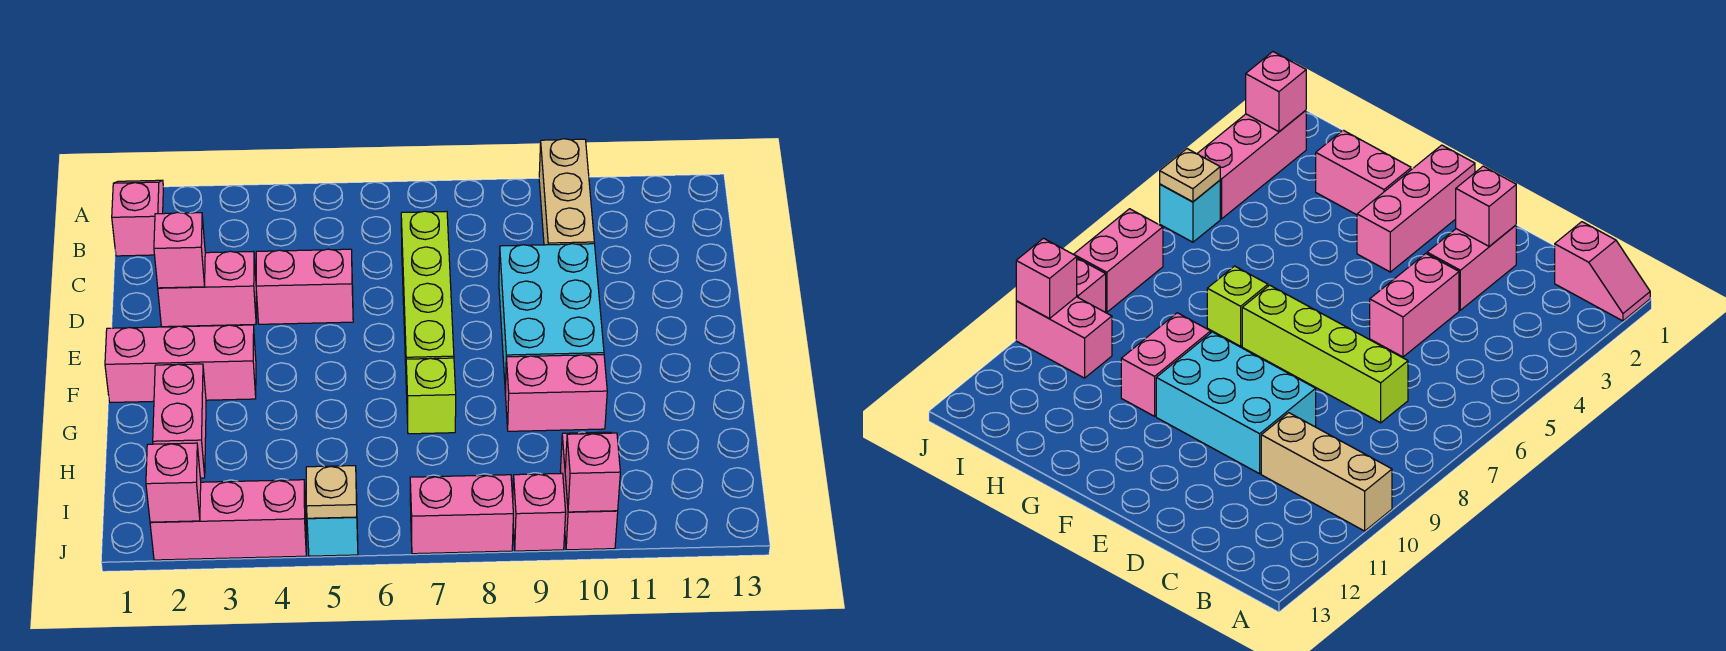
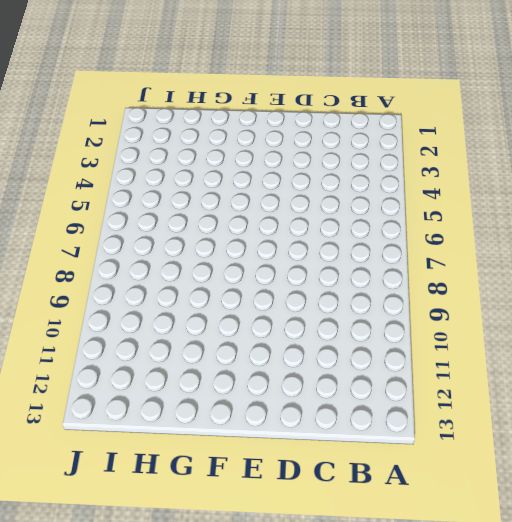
none -> pink 1x2 slope [112,180,163,256]
none -> tan 1x3 brick [539,139,594,245]
none -> lime 1x4 brick [401,211,454,394]

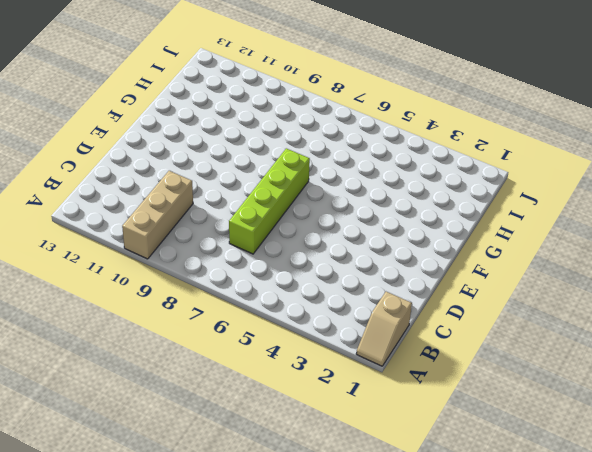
tan 1x2 slope [356,292,412,366] -> pink 1x2 slope [112,180,163,256]
none -> pink 1x2 brick [158,251,256,327]
none -> pink 1x2 brick [256,249,353,324]
none -> cyan 2x3 brick [499,244,604,393]

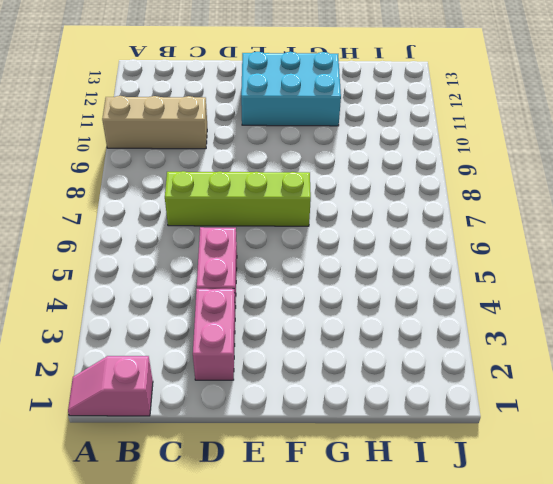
cyan 2x3 brick [241,52,341,126] -> cyan 2x3 brick moved to [499,244,604,393]
none -> pink 1x3 brick [105,325,256,402]
none -> pink 1x2 brick [153,364,206,478]
none -> lime 1x1 brick [406,358,456,434]

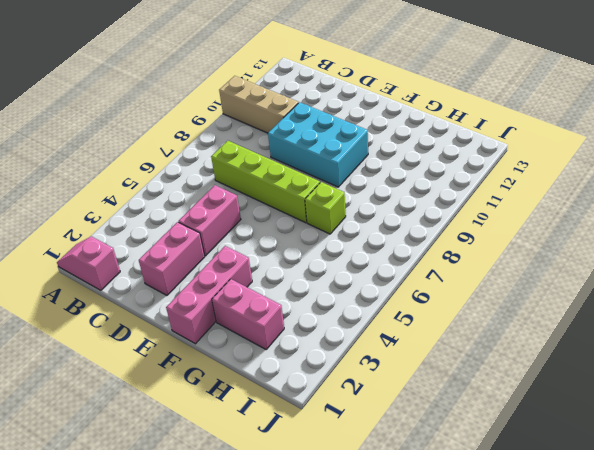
none -> pink 1x2 brick [505,355,607,431]
none -> pink 1x2 brick [560,432,618,550]
none -> pink 1x3 brick [150,480,306,560]

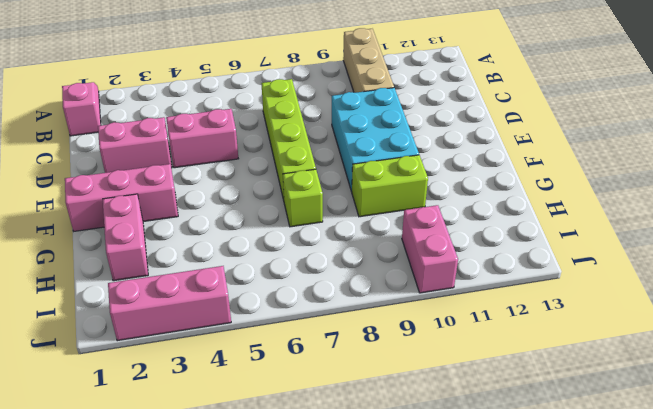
lime 1x2 brick [352,155,428,217] -> pink 1x2 brick [505,355,607,431]
none -> cyan 1x1 brick [307,494,358,556]
none -> pink 1x2 brick [410,475,513,554]
none -> pink 1x1 brick [513,473,566,551]

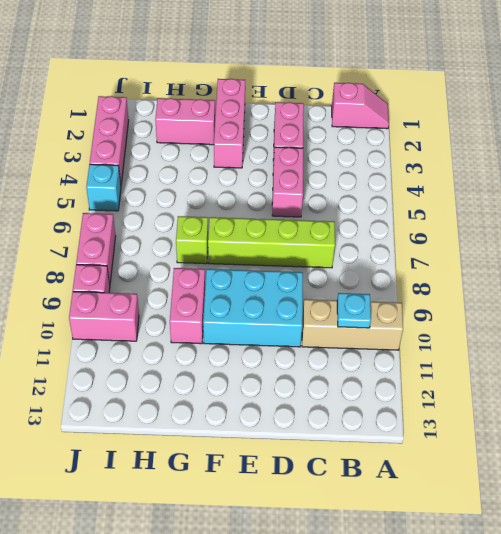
cyan 1x1 plate [337,293,371,328] -> none
none -> pink 1x1 brick [154,212,205,288]
none -> pink 1x1 brick [146,443,201,522]
none -> tan 1x1 plate [306,466,357,518]

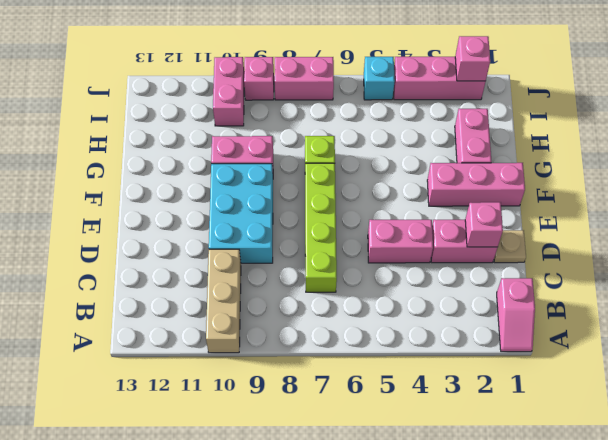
tan 1x1 plate [494,230,526,263] -> tan 1x1 plate moved to [306,466,357,518]
none -> pink 1x1 brick [565,433,620,512]

